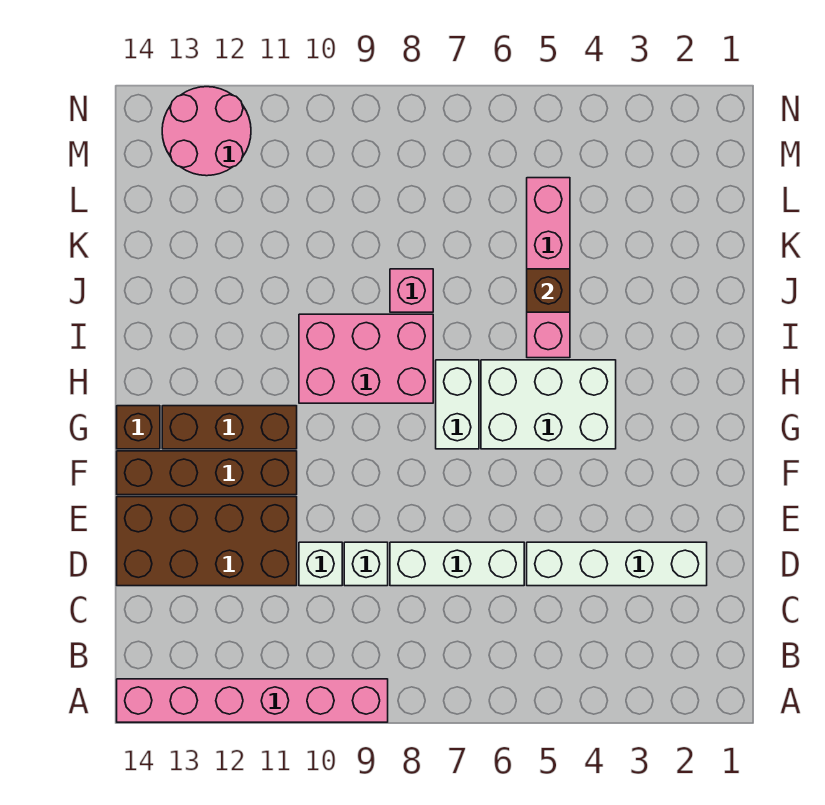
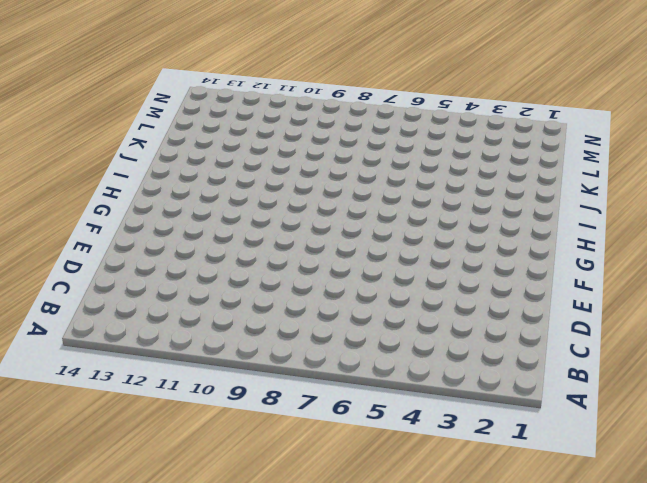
none -> pink 1x6 brick [117,679,388,722]
none -> white 1x4 brick [527,542,707,586]
none -> white 1x3 brick [390,542,524,586]

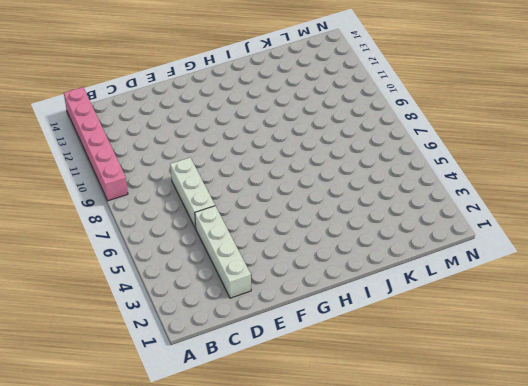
none -> white 1x1 brick [344,542,388,586]
none -> white 1x1 brick [299,542,342,586]
none -> brown 2x4 brick [117,497,297,586]

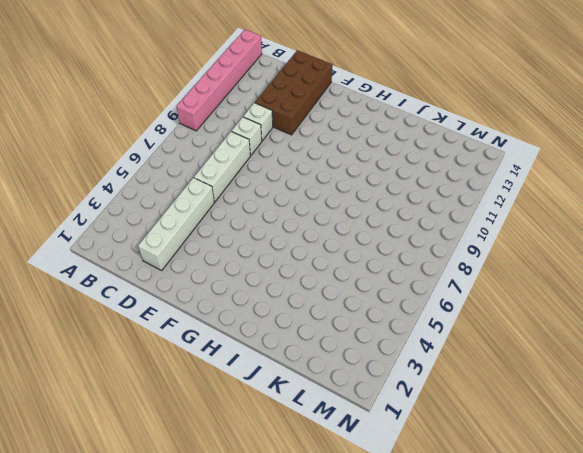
none -> brown 1x4 brick [117,451,297,495]
none -> white 2x3 brick [481,360,616,449]
none -> white 1x2 brick [436,360,479,449]

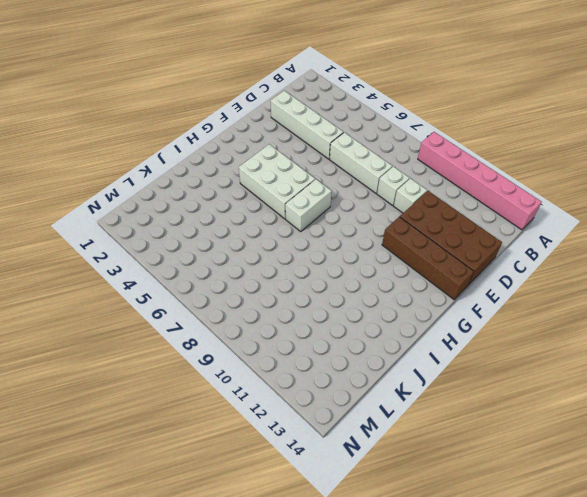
none -> brown 1x3 brick [162,406,297,449]
none -> brown 1x1 brick [117,406,160,449]
none -> pink 2x3 brick [299,314,433,403]

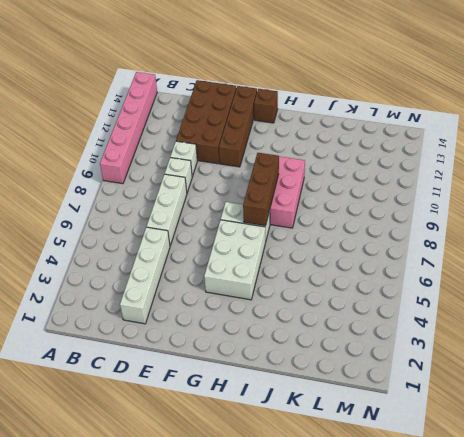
brown 1x3 brick [243,153,279,226] -> brown 1x3 brick moved to [162,406,297,449]
none -> pink 1x4 brick [527,178,570,358]
none -> pink 1x1 brick [390,269,433,312]
none -> pink 2x2 round brick [162,87,251,176]

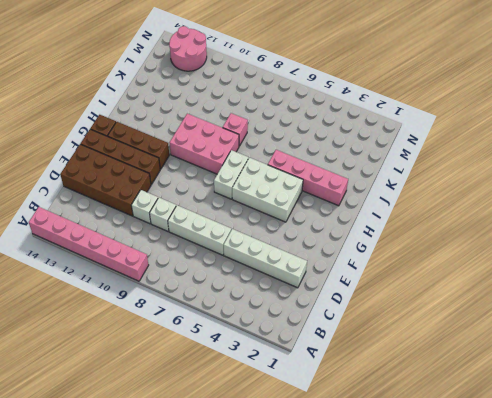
pink 1x4 brick [268,150,348,206] -> pink 1x4 brick turned to [527,178,570,358]
none -> brown 1x1 brick [527,269,570,312]

